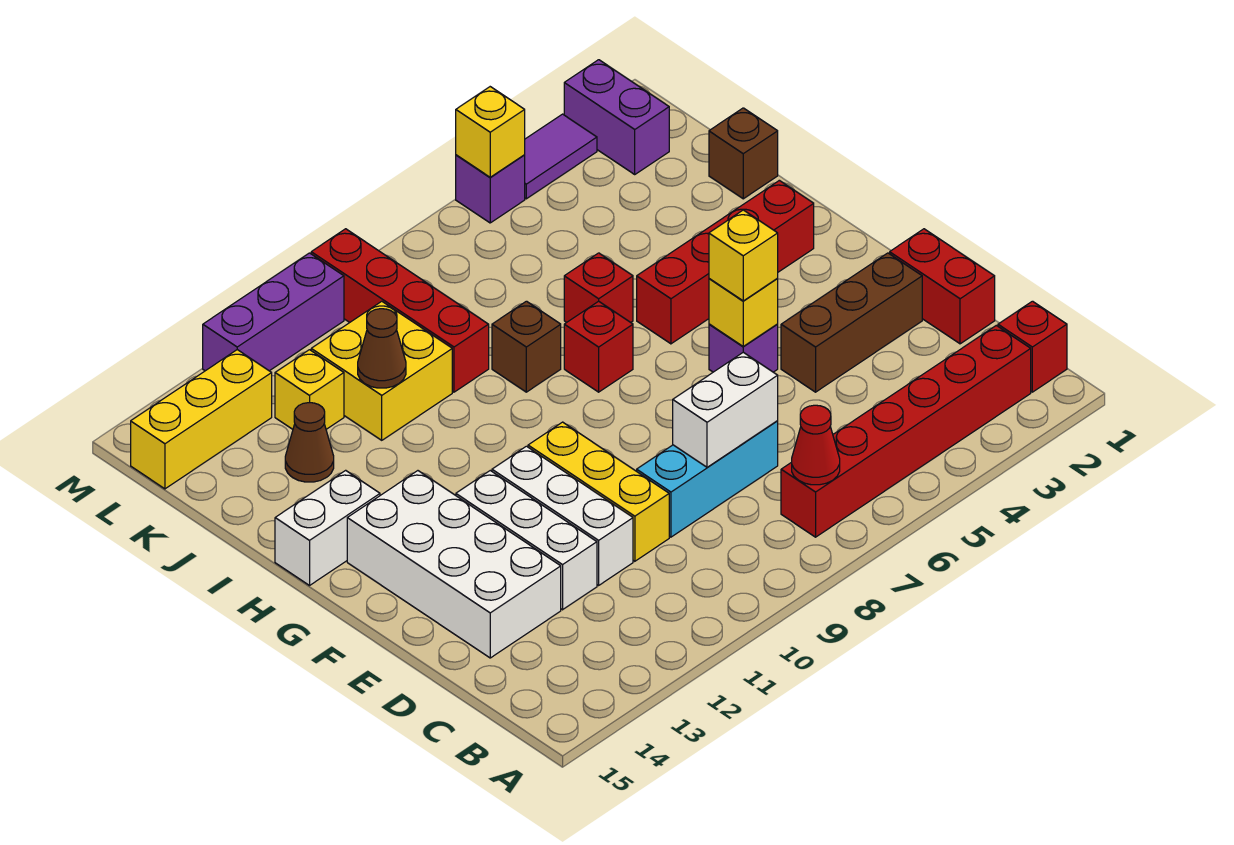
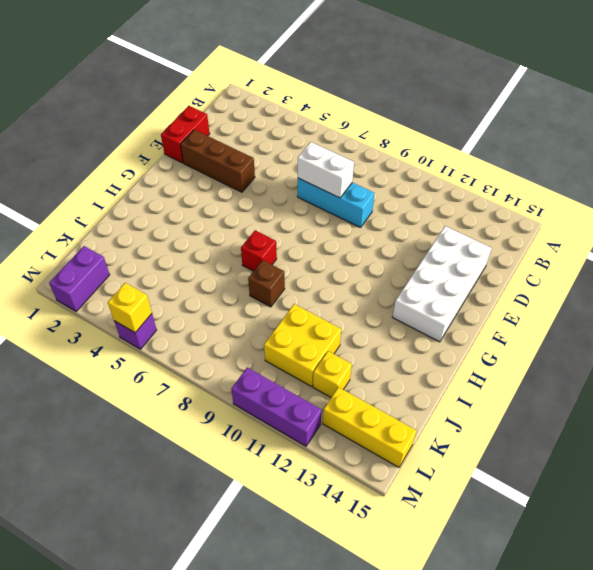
none -> red 1x1 brick [998,301,1067,392]
none -> red 1x6 brick [781,325,1031,537]
none -> yellow 1x3 brick [528,422,669,561]
none -> white 1x3 brick [492,446,633,585]

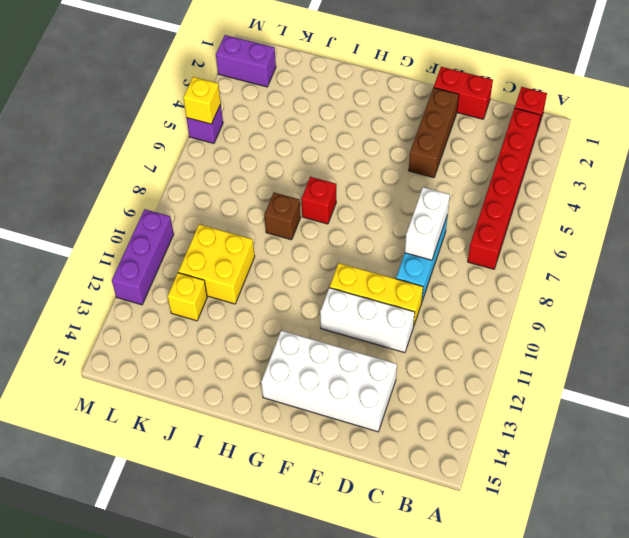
none -> white 1x3 brick [456,471,597,610]
none -> purple 1x1 brick [709,324,778,372]
none -> red 1x4 brick [637,180,814,344]
none -> white 1x2 brick [275,470,380,585]

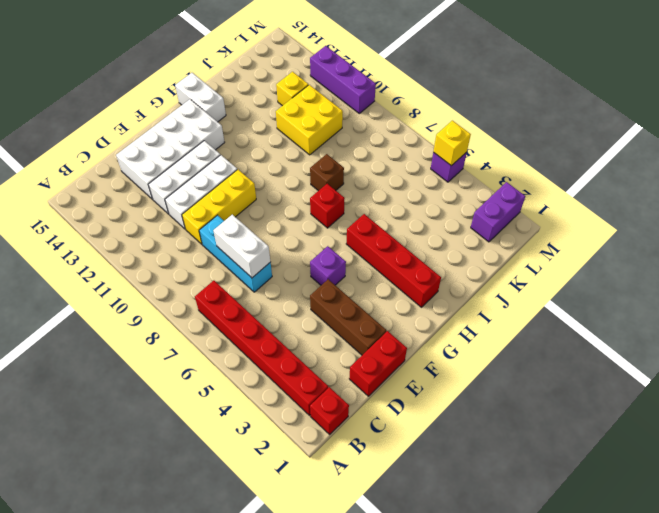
none -> red 1x1 brick [564,253,633,322]
none -> brown 1x1 brick [709,108,778,199]
none -> red 1x4 brick [311,229,489,392]
none -> brown 1x1 cone [285,403,334,482]

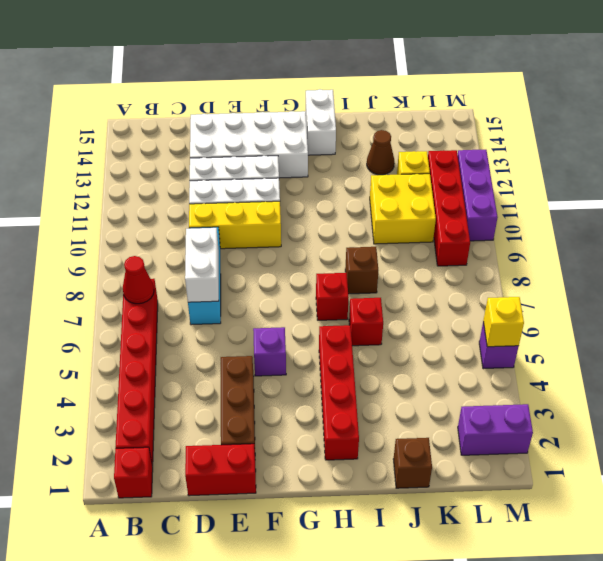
red 1x4 brick [428,150,470,266] -> red 1x4 brick turned to [311,229,489,392]
none -> yellow 1x3 brick [131,350,272,489]
none -> purple 1x2 tile [525,114,597,199]
none -> yellow 1x1 brick [709,278,778,347]
none -> brown 1x1 cone [358,309,406,388]

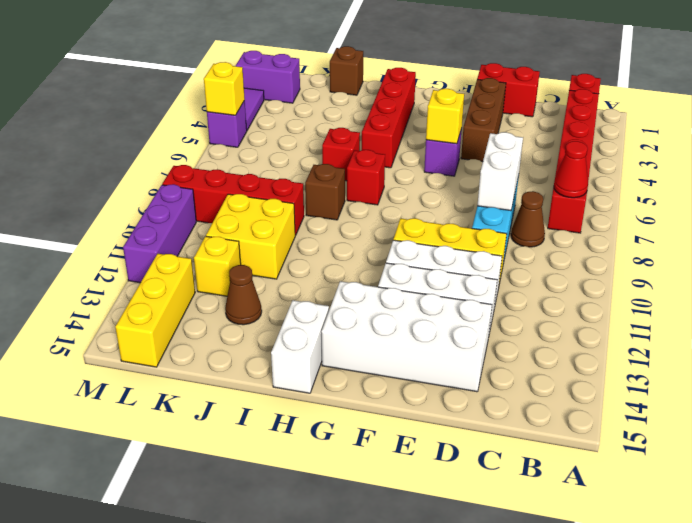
brown 1x1 cone [511,191,545,247] -> brown 1x1 cone moved to [358,309,406,388]
none -> yellow 1x1 brick [709,210,778,301]

